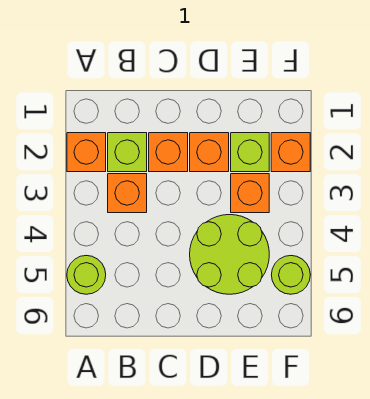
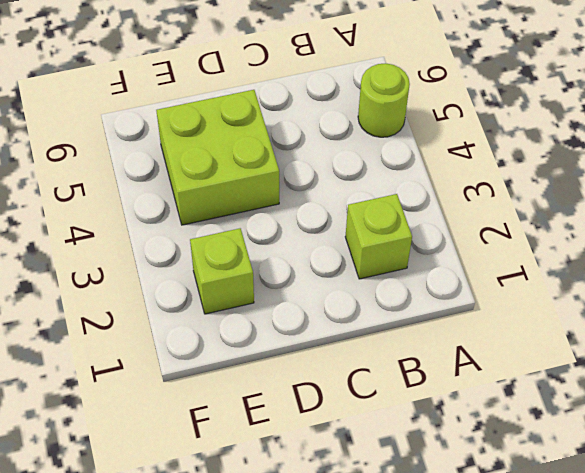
lime 2x2 brick [156,90,279,225] -> lime 2x2 round brick [190,215,269,294]
none -> orange 1x1 brick [67,133,106,172]
none -> orange 1x1 brick [108,174,147,213]

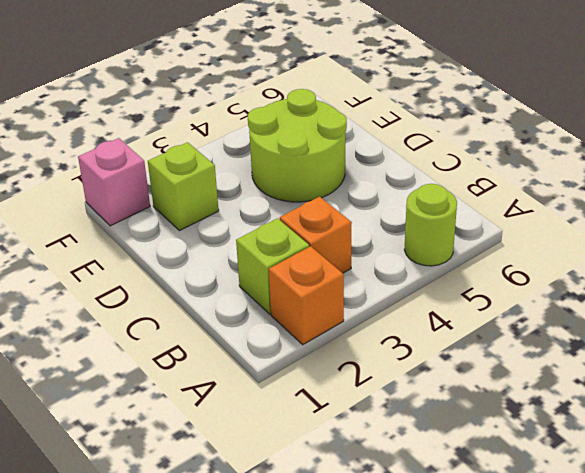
pink 1x1 brick [78,138,150,226] -> none
none -> orange 1x1 brick [149,133,188,172]
none -> orange 1x1 brick [190,133,229,172]

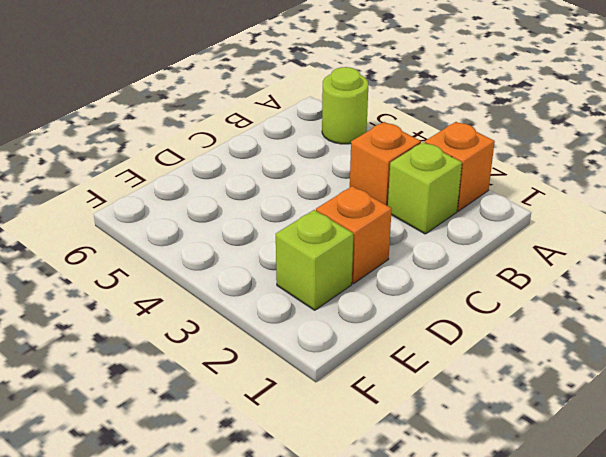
none -> orange 1x1 brick [149,133,188,172]
none -> lime 2x2 round brick [190,215,269,294]

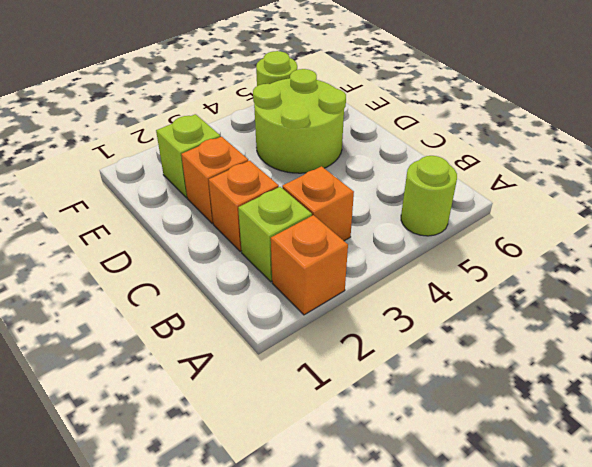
none -> orange 1x1 brick [231,174,269,213]
none -> orange 1x1 brick [271,133,310,172]

